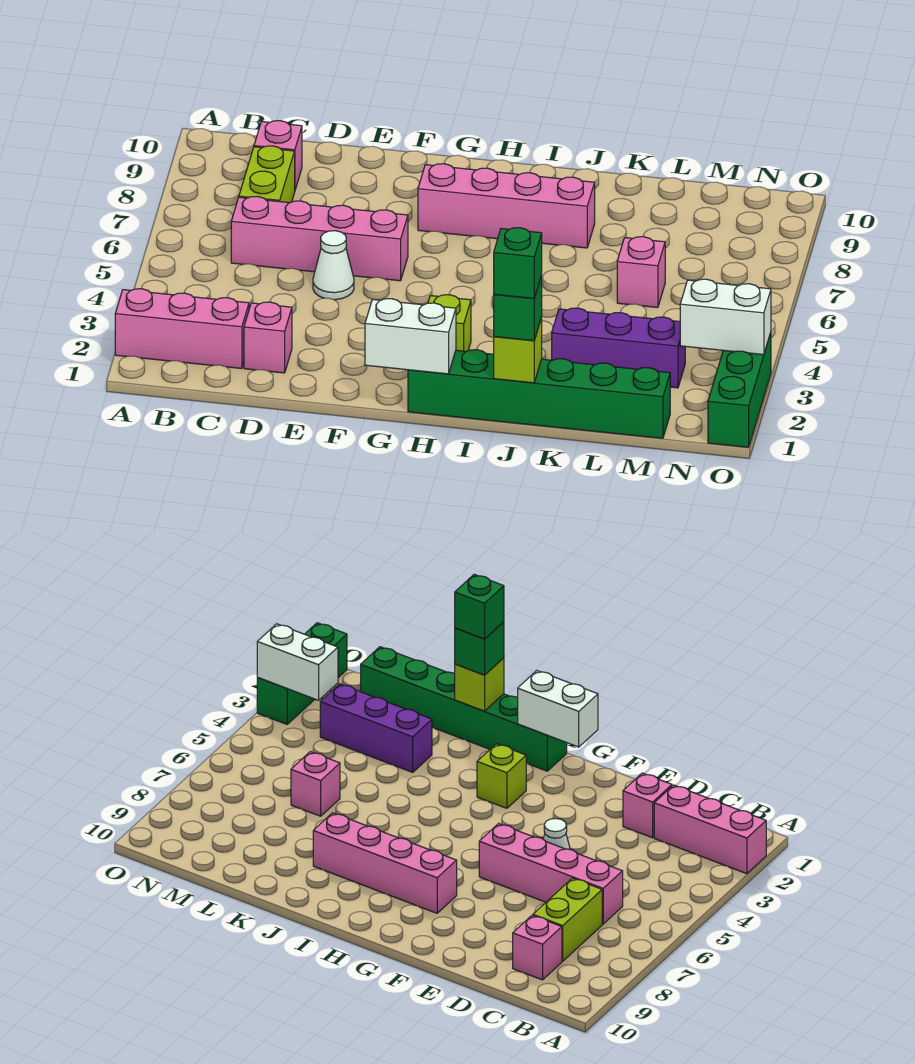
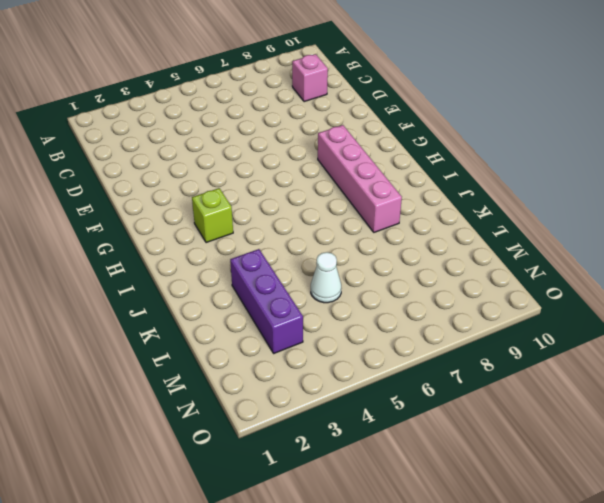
white 1x1 cone [311,252,341,303] -> white 1x1 cone moved to [313,231,354,300]
none -> pink 1x3 brick [115,289,249,369]
none -> pink 1x4 brick [231,196,408,281]
none -> lime 1x2 brick [239,146,295,203]

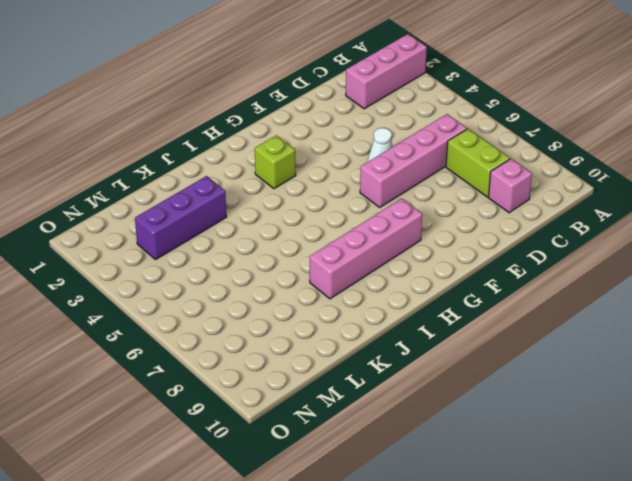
none -> pink 1x1 brick [244,302,292,373]
none -> green 1x6 brick [408,350,670,438]
none -> pink 1x1 brick [617,236,665,308]

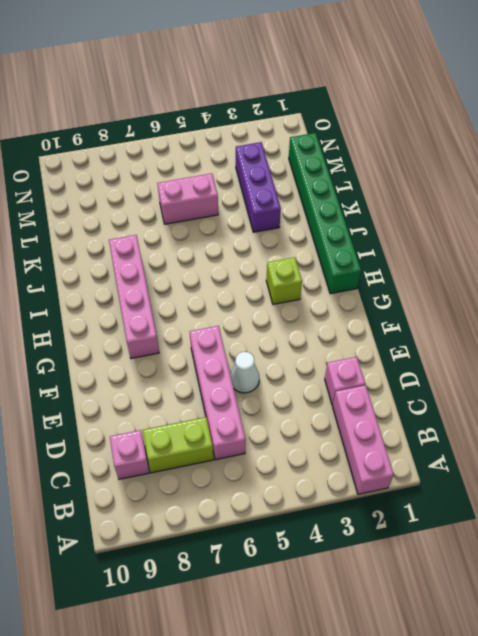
pink 1x2 brick [157,173,218,224] -> pink 1x1 brick [617,236,665,308]
none -> green 1x3 brick [708,333,771,447]
none -> white 1x2 brick [365,299,456,374]
none -> lime 1x1 brick [494,318,542,383]

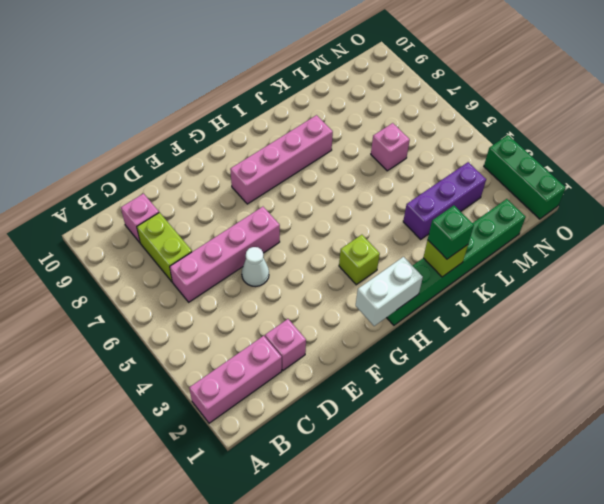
none -> white 1x2 brick [680,279,771,355]
none -> green 1x1 brick [494,228,542,298]

